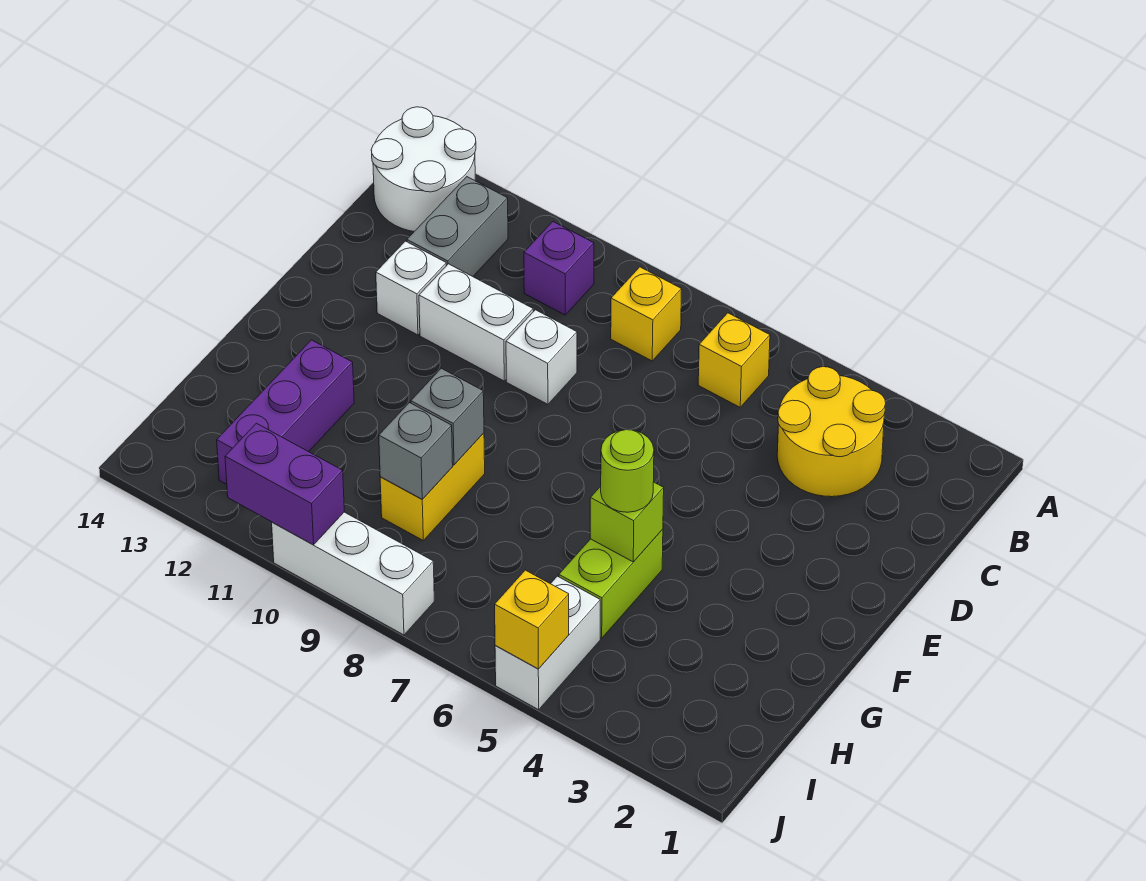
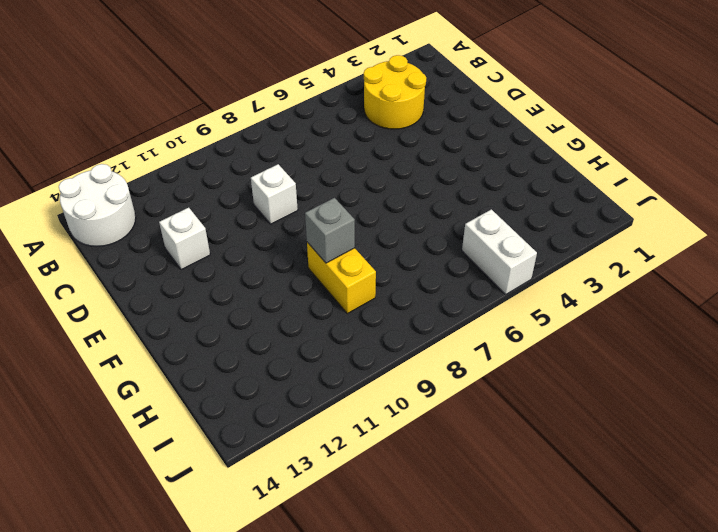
none -> yellow 1x1 brick [698,313,770,407]
none -> yellow 1x1 brick [611,267,682,361]
none -> purple 1x1 brick [524,222,594,315]

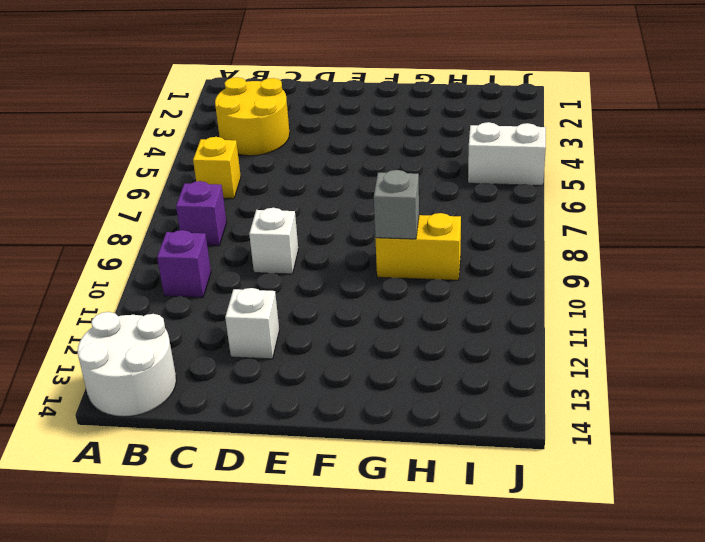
purple 1x1 brick [176,181,227,246] -> yellow 1x1 brick [611,267,682,361]
none -> grey 1x2 brick [407,177,508,276]
none -> white 1x2 brick [419,264,533,381]
none -> lime 1x2 brick [559,529,663,638]

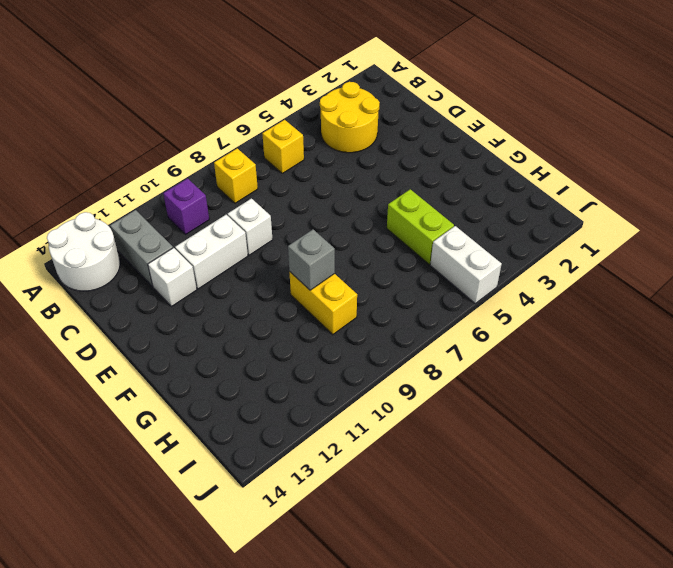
none -> purple 1x3 brick [217,340,354,485]
none -> white 1x3 brick [272,512,434,635]
none -> lime 1x1 brick [590,482,664,562]

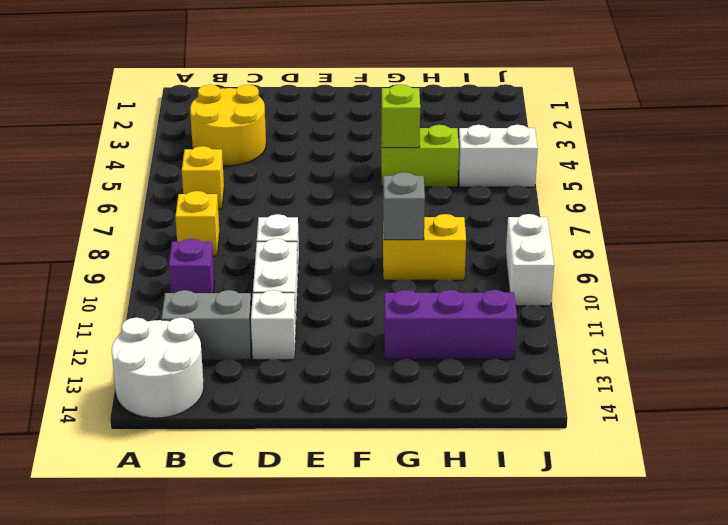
white 1x2 brick [506,214,554,306] -> white 1x3 brick [272,512,434,635]
none -> grey 1x1 brick [379,403,453,499]
none -> yellow 1x1 brick [495,570,569,669]
none -> purple 1x2 brick [225,423,344,545]

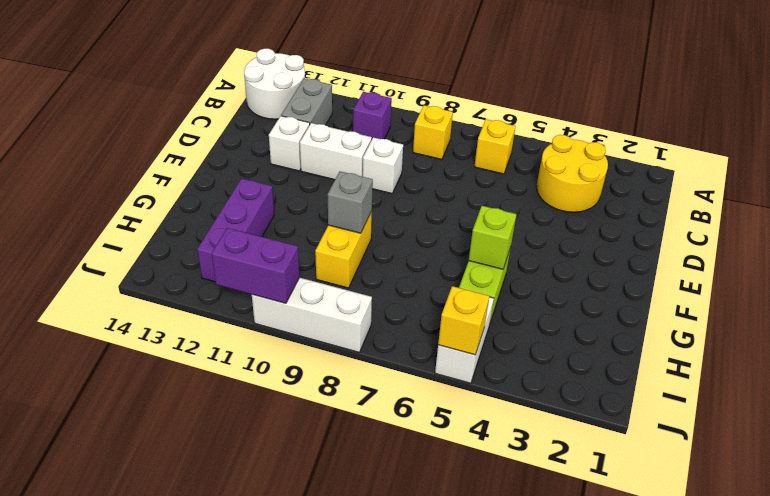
none -> grey 1x1 brick [379,403,453,499]
none -> lime 1x1 round brick [601,430,654,512]

